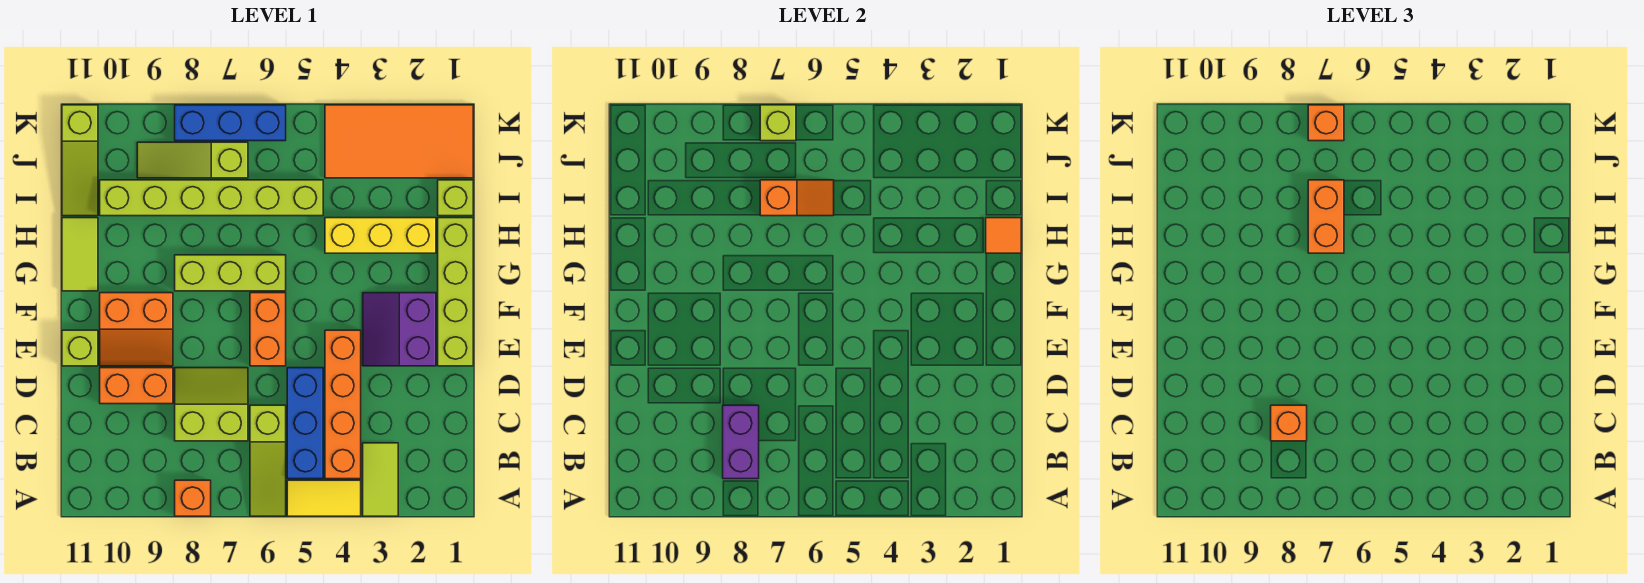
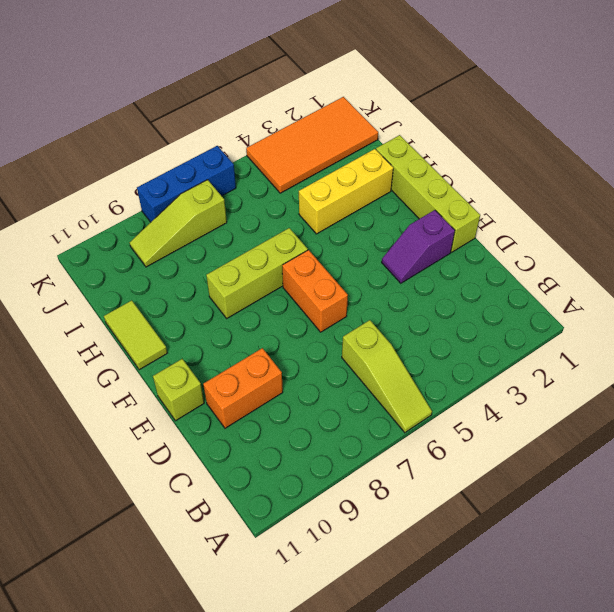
purple 1x2 slope [382,210,455,283] -> purple 2x2 slope [363,293,436,366]
none -> lime 1x2 tile [363,443,398,516]
none -> yellow 1x2 tile [287,480,361,516]
none -> orange 1x1 brick [175,480,211,516]

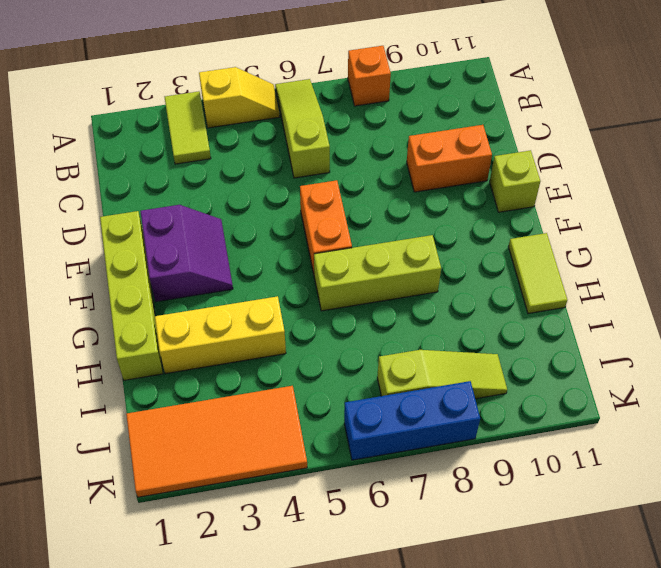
yellow 1x2 slope [199,67,280,128] -> yellow 1x2 tile [287,480,361,516]
none -> orange 1x4 brick [325,330,361,479]
none -> blue 1x3 brick [287,368,323,479]
none -> lime 2x2 slope [175,368,248,441]

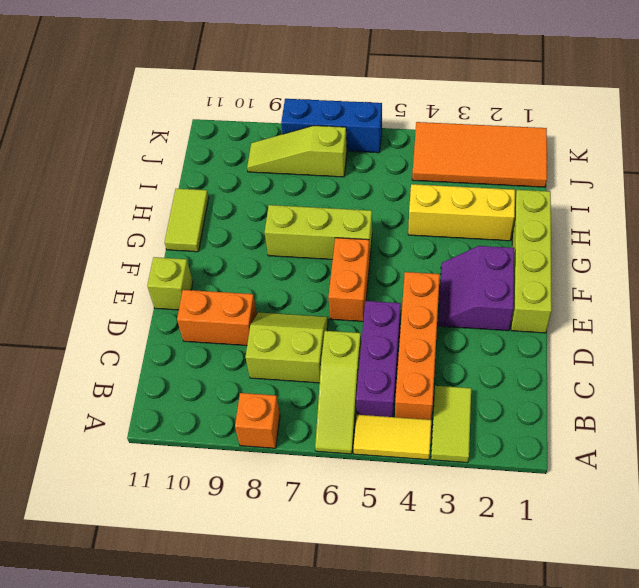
purple 1x3 brick [356,301,401,417] -> blue 1x3 brick [287,368,323,479]
none -> orange 2x2 slope [100,293,173,366]
none -> lime 1x1 brick [438,180,473,216]
none -> lime 1x6 brick [100,180,323,216]

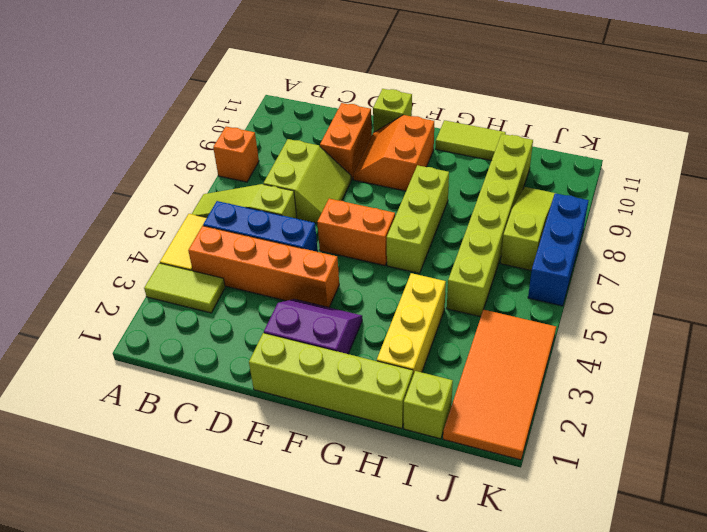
none -> lime 1x3 slope [62,105,98,216]
none -> purple 1x2 brick [723,405,759,479]
none -> orange 1x1 tile [986,218,1021,253]

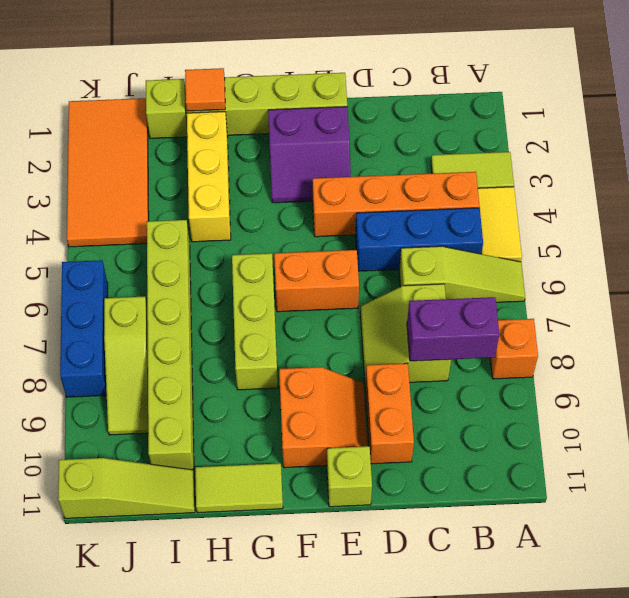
none -> orange 1x2 slope [760,180,834,216]
none -> lime 1x1 brick [760,105,796,141]
none -> orange 1x1 brick [1271,405,1307,441]

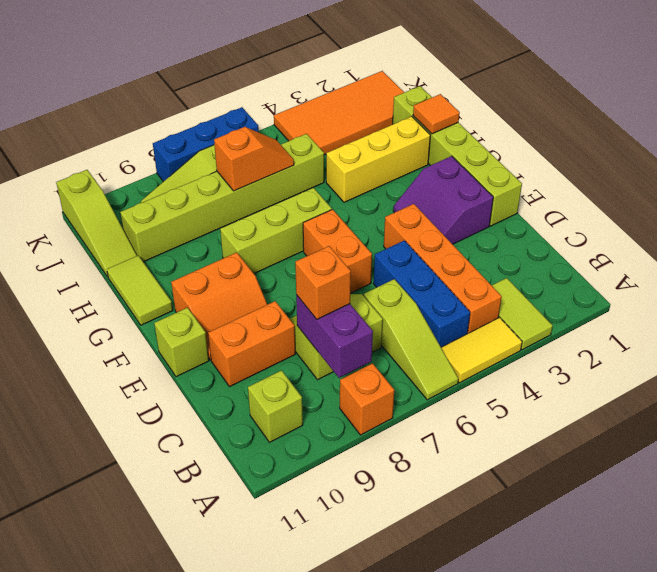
lime 1x1 brick [248,370,303,442] -> lime 1x1 brick moved to [760,105,796,141]
none -> orange 1x2 brick [1308,180,1344,253]
none -> orange 1x1 brick [1308,105,1344,141]

